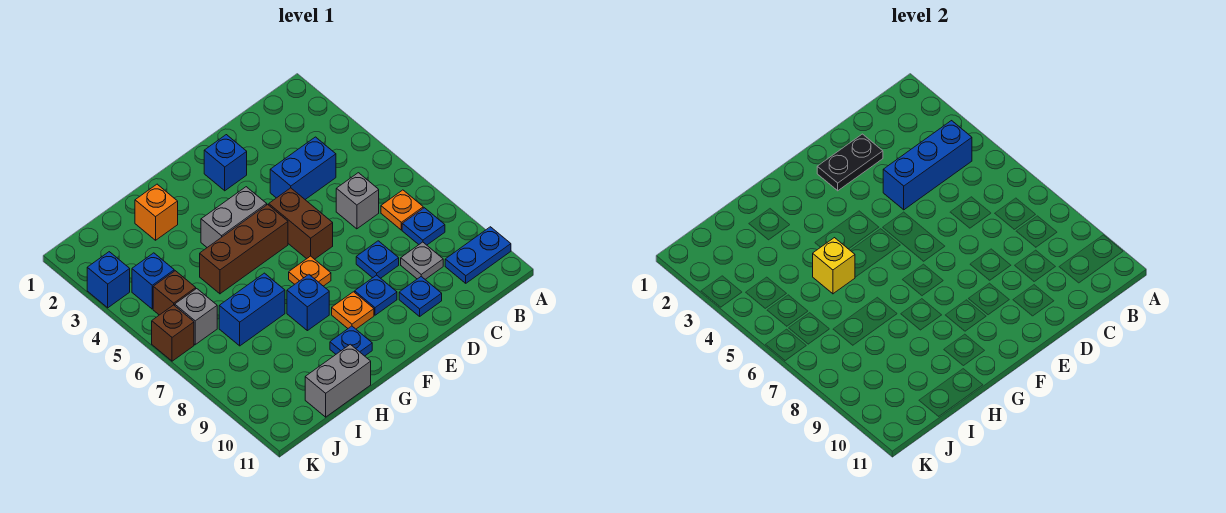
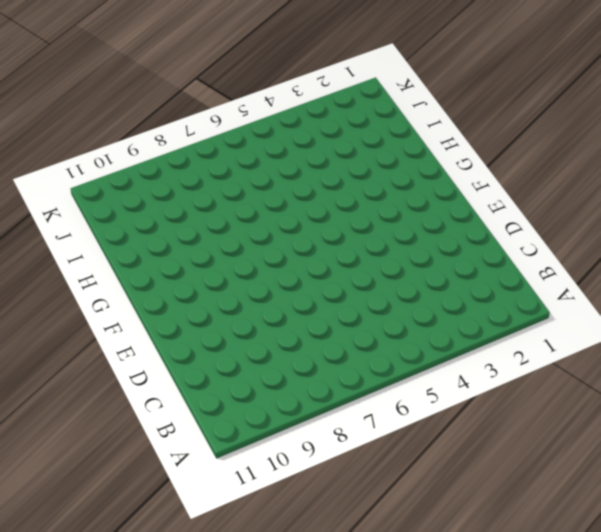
none -> blue 1x2 plate [445,227,511,283]
none -> orange 1x1 plate [381,190,423,230]
none -> blue 1x1 plate [402,208,445,245]

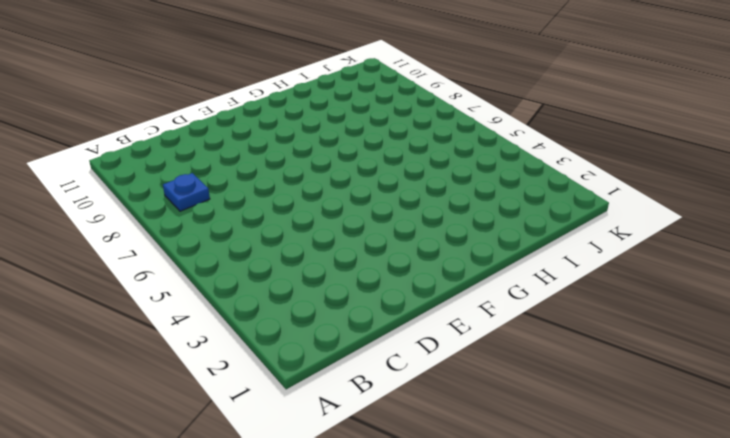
none -> blue 1x2 plate [445,227,511,283]
none -> orange 1x1 plate [381,190,423,230]
none -> blue 1x2 brick [270,137,336,199]

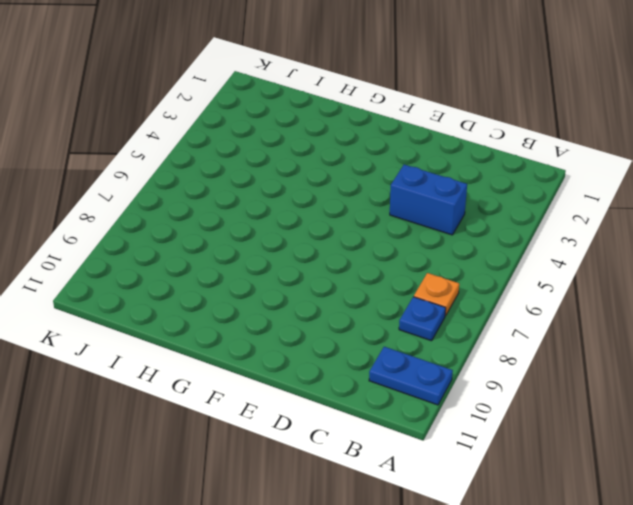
none -> grey 1x1 brick [336,173,379,229]
none -> grey 1x1 plate [401,242,443,279]
none -> blue 1x1 plate [356,241,399,278]

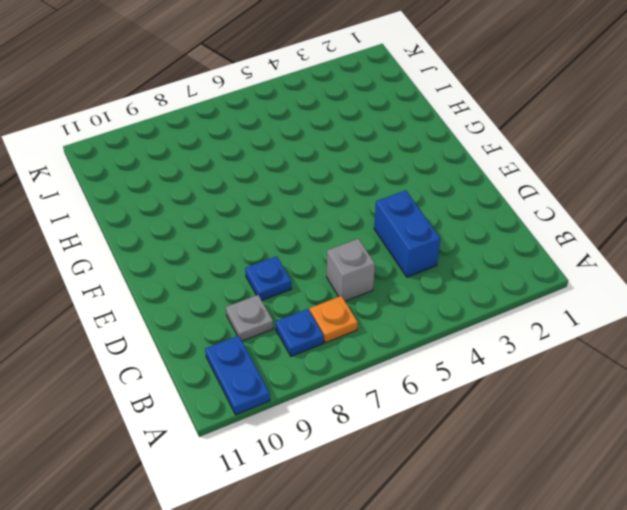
none -> blue 1x1 plate [399,277,442,316]
none -> blue 1x1 brick [204,135,247,191]
none -> brown 1x2 brick [269,188,333,259]

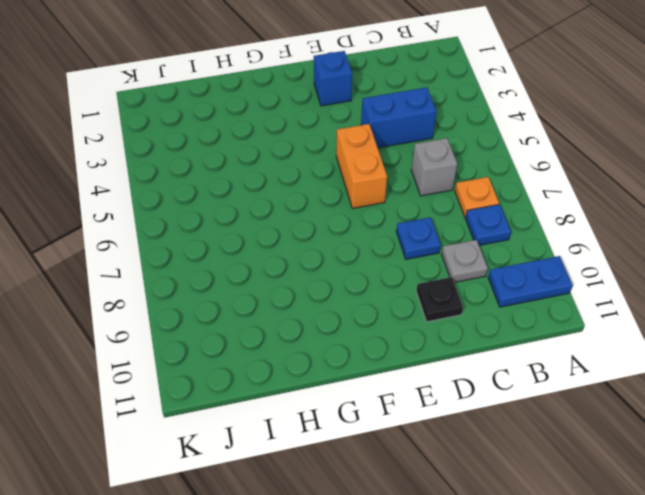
black 1x1 plate [416,277,463,322] -> blue 1x1 plate [399,277,442,316]
orange 1x2 brick [336,124,387,208] -> brown 1x2 brick [269,188,333,259]
none -> blue 1x1 plate [355,275,397,315]
none -> grey 1x2 brick [201,187,267,247]
none -> brown 1x3 brick [200,204,288,294]

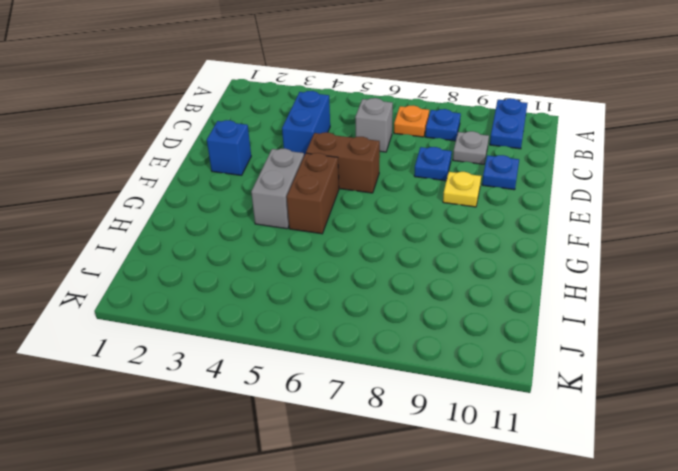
yellow 1x1 plate [443,172,481,207] -> blue 1x1 plate [355,275,397,315]
brown 1x2 brick [287,153,339,234] -> brown 1x3 brick [200,204,288,294]
none -> orange 1x1 plate [289,256,331,286]
none -> orange 1x1 plate [332,292,374,329]
none -> blue 1x1 brick [287,275,329,331]

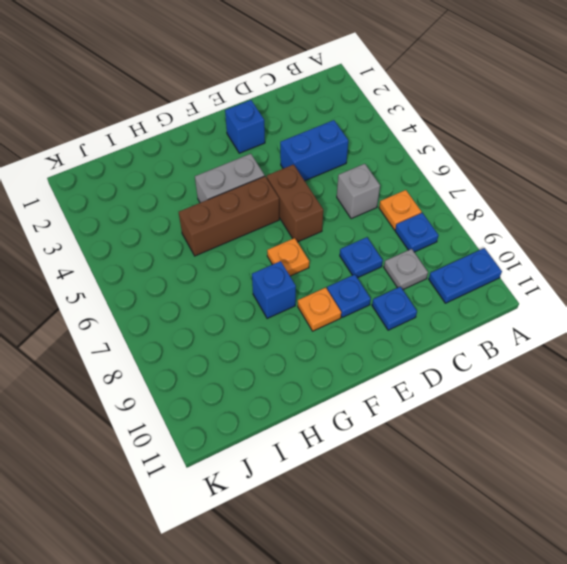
none -> blue 1x1 plate [330,326,372,356]
none -> orange 1x1 brick [135,184,178,240]
none -> blue 1x2 brick [219,273,285,346]

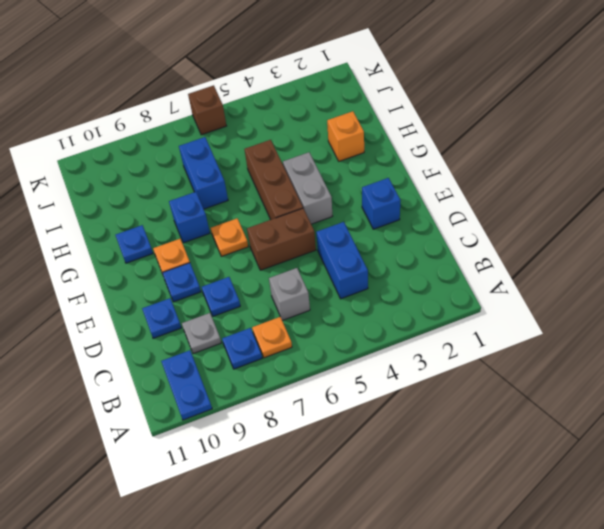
none -> grey 1x2 brick [305,344,371,417]
none -> blue 1x1 brick [132,253,174,309]
none -> brown 1x1 brick [153,271,196,315]

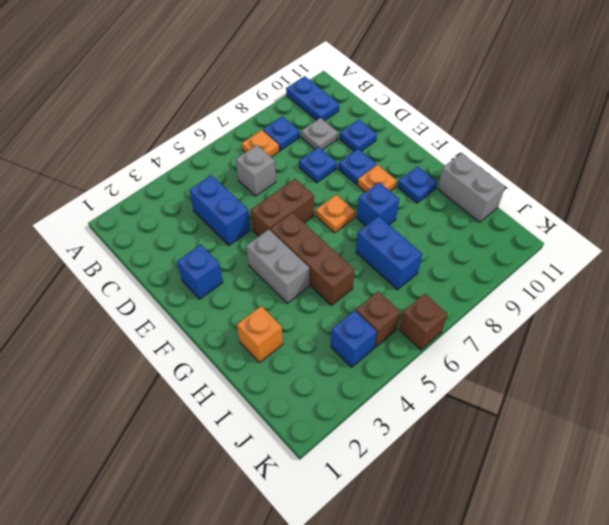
none -> grey 1x1 brick [175,289,217,345]
none -> blue 1x1 brick [87,252,130,308]
none -> blue 1x3 brick [883,121,972,210]

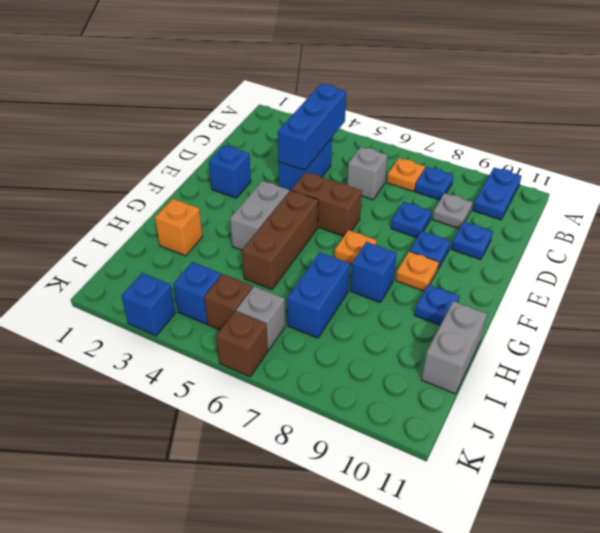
none -> black 1x2 plate [817,134,883,191]
none -> yellow 1x1 brick [813,238,855,294]

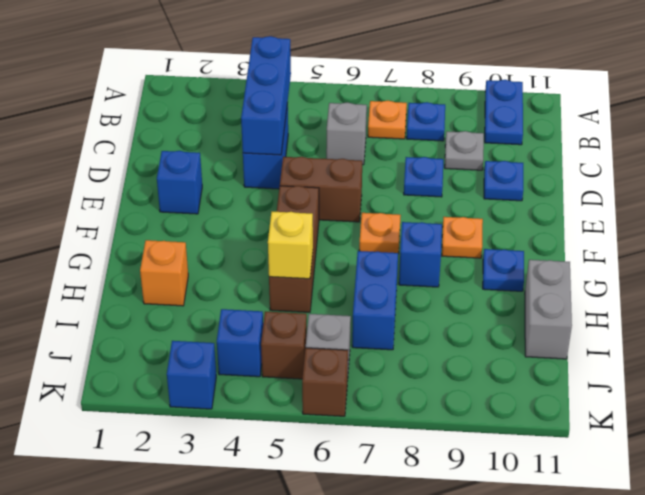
none -> blue 1x1 plate [355,275,397,315]
none -> grey 1x2 brick [201,187,267,247]
none -> black 1x2 plate [817,134,883,191]

